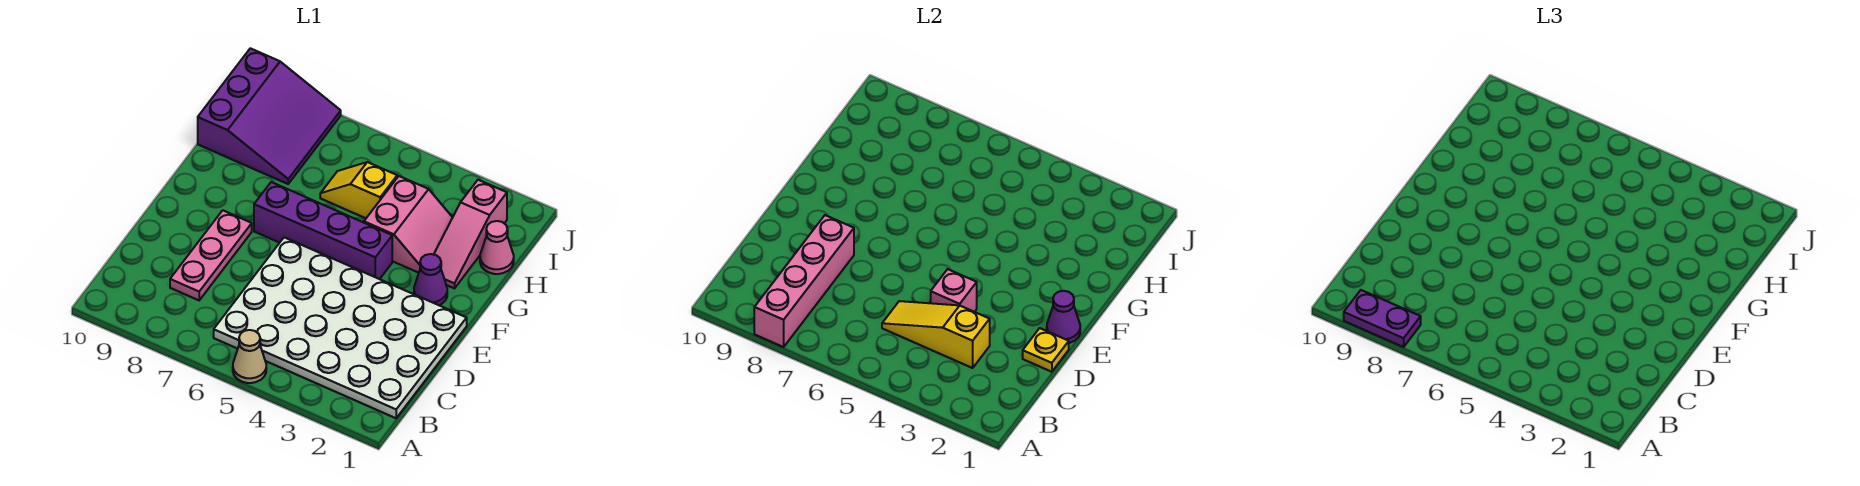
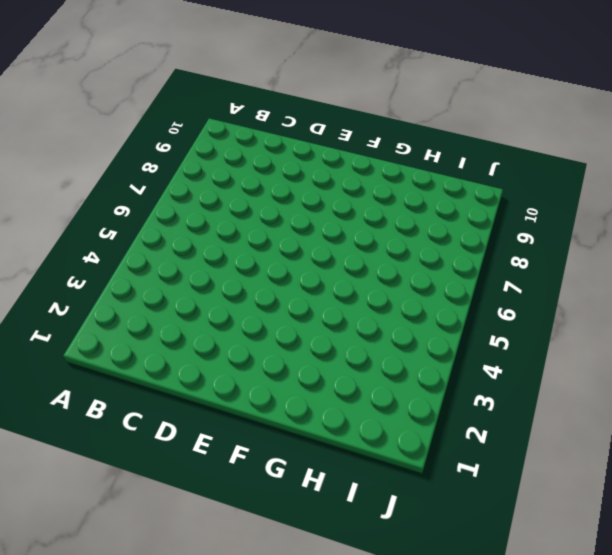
none -> tan 1x1 cone [233,330,266,383]
none -> white 4x6 plate [214,237,467,418]
none -> pink 1x3 plate [170,210,252,300]

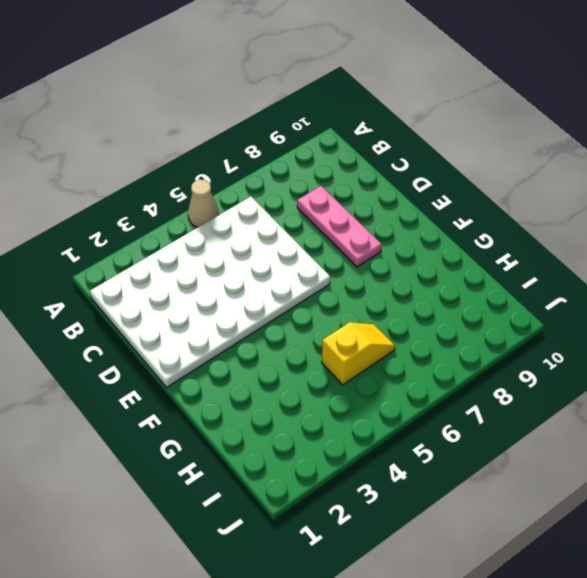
none -> purple 1x1 cone [414,254,447,305]
none -> purple 1x4 brick [254,182,392,279]
none -> pink 1x3 slope [434,180,507,288]

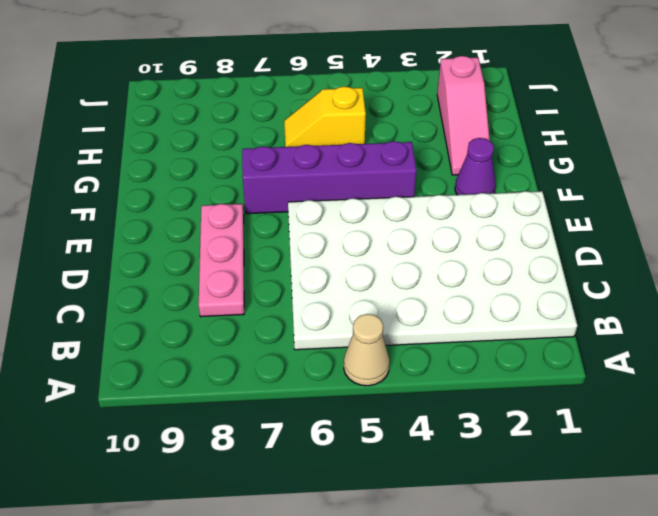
none -> pink 2x2 slope [364,176,453,273]
none -> pink 1x1 cone [480,221,514,274]
none -> purple 3x3 slope [198,48,341,184]

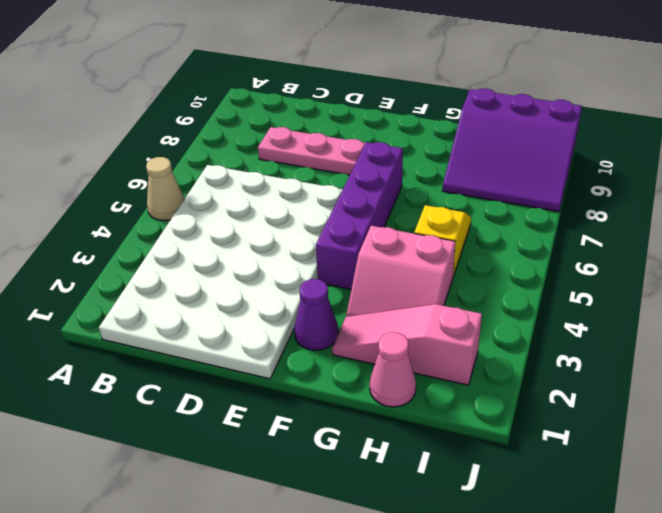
none -> pink 1x4 brick [754,215,854,347]
none -> yellow 1x3 slope [882,301,990,368]
none -> yellow 1x1 plate [1023,328,1069,372]

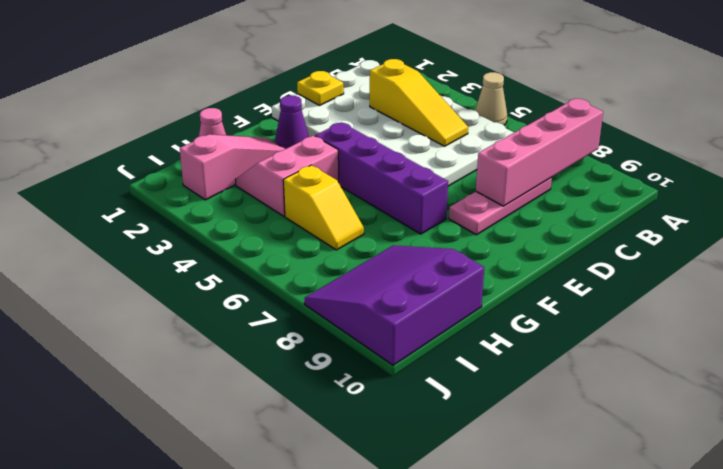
none -> pink 1x1 brick [931,269,977,312]
none -> purple 1x1 cone [1047,291,1080,343]
none -> purple 1x2 plate [1344,290,1421,347]

